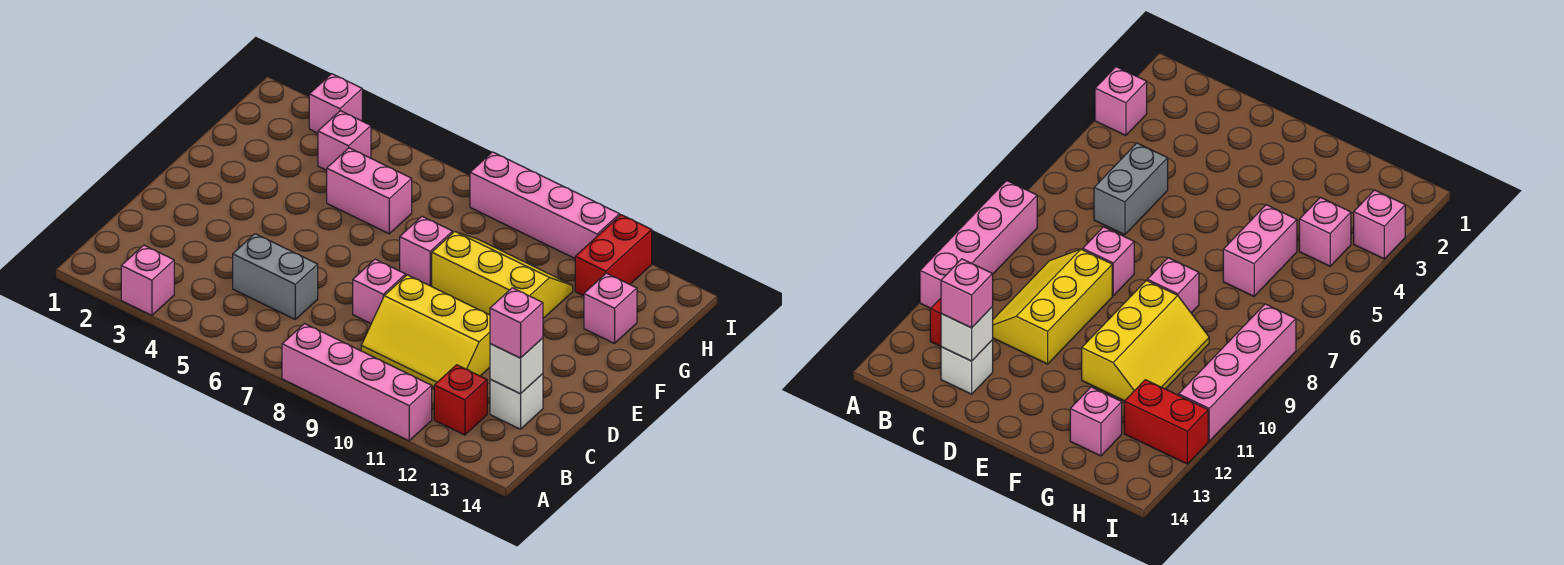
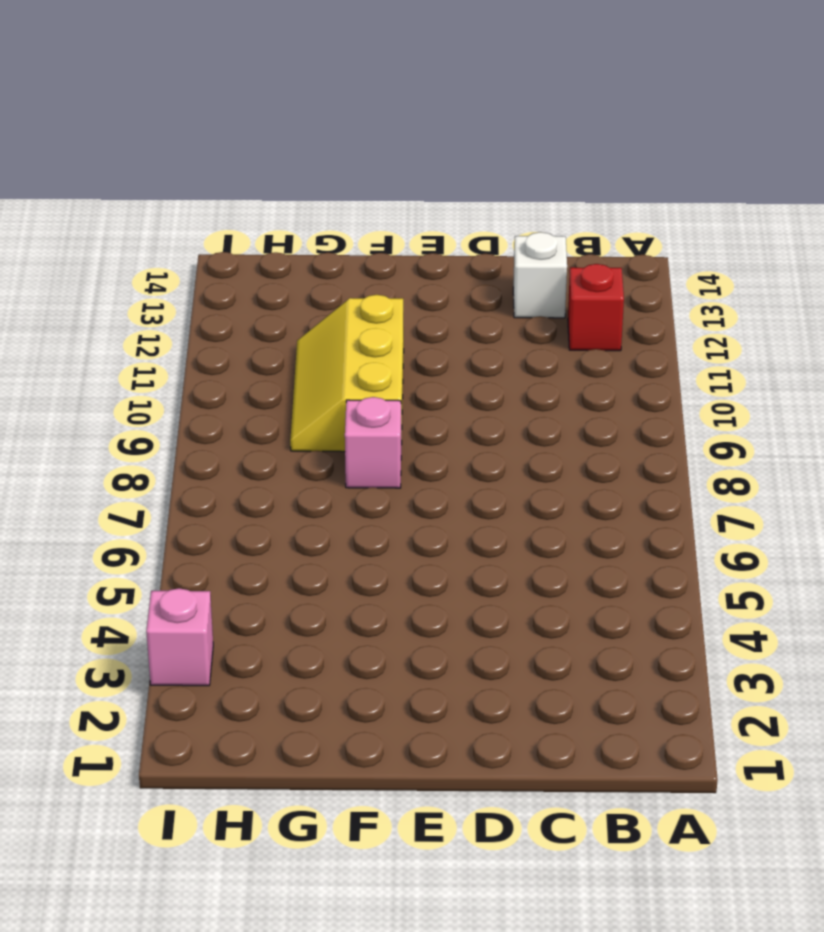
none -> pink 1x1 brick [121,245,174,315]
none -> pink 1x4 brick [282,324,432,441]
none -> grey 1x2 brick [233,234,318,319]

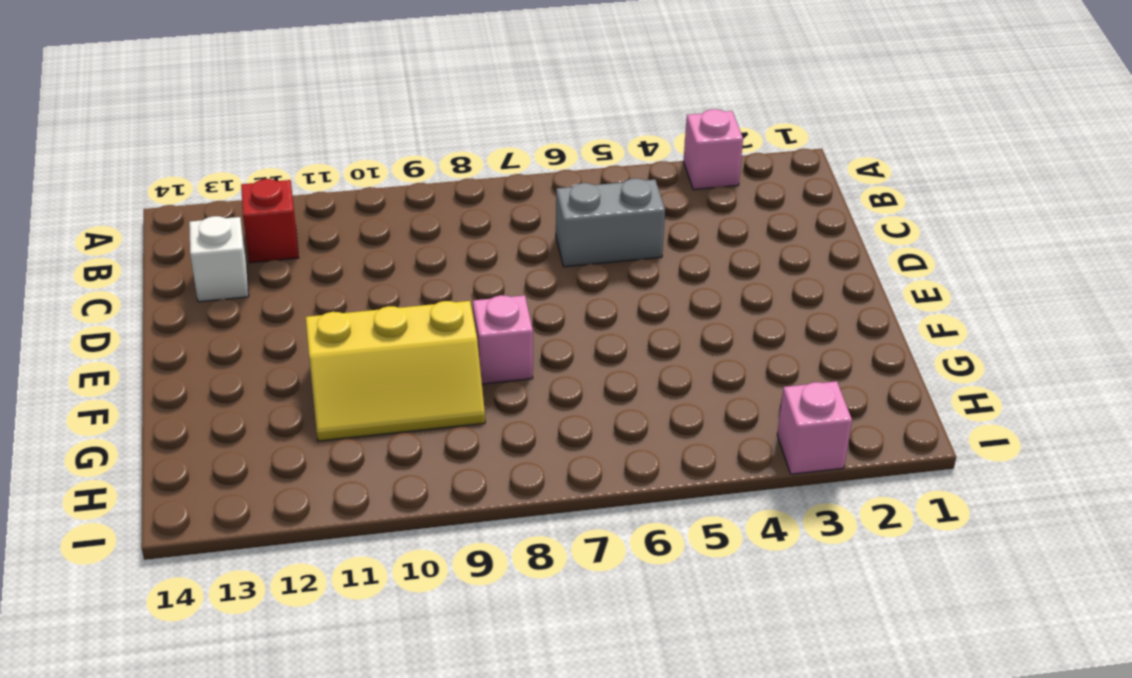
none -> pink 1x4 brick [282,324,432,441]
none -> yellow 2x3 slope [361,275,490,387]
none -> pink 1x1 brick [353,259,406,323]

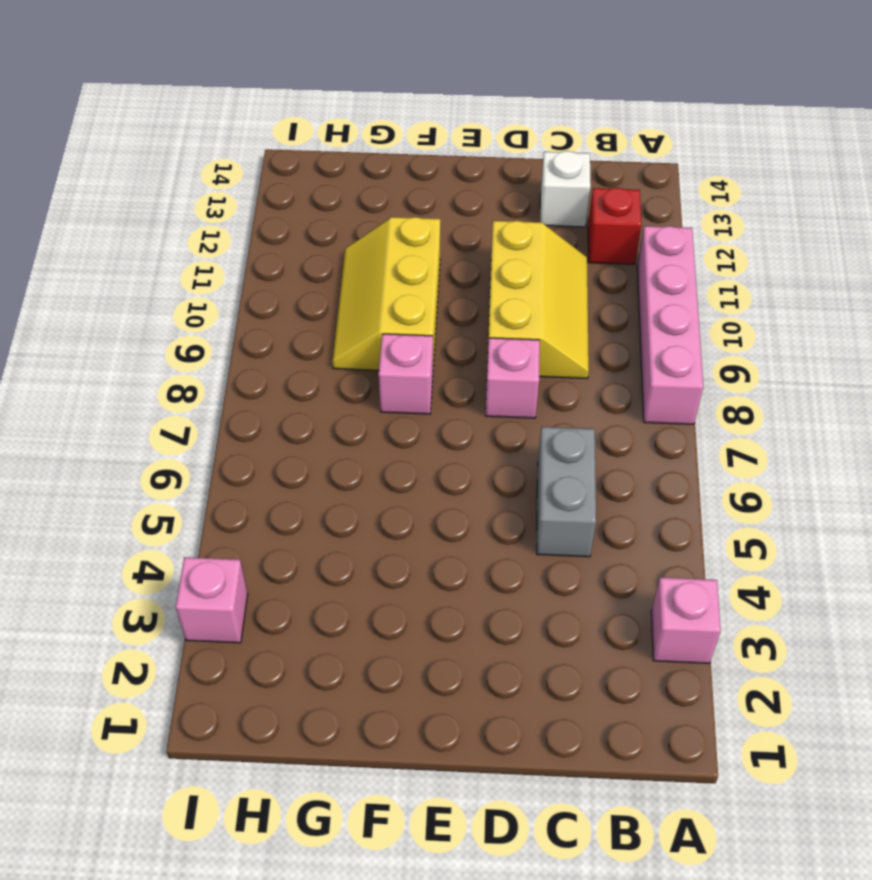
none -> pink 1x2 brick [327,148,412,234]
none -> pink 1x1 brick [584,273,637,344]
none -> pink 1x1 brick [318,111,371,170]

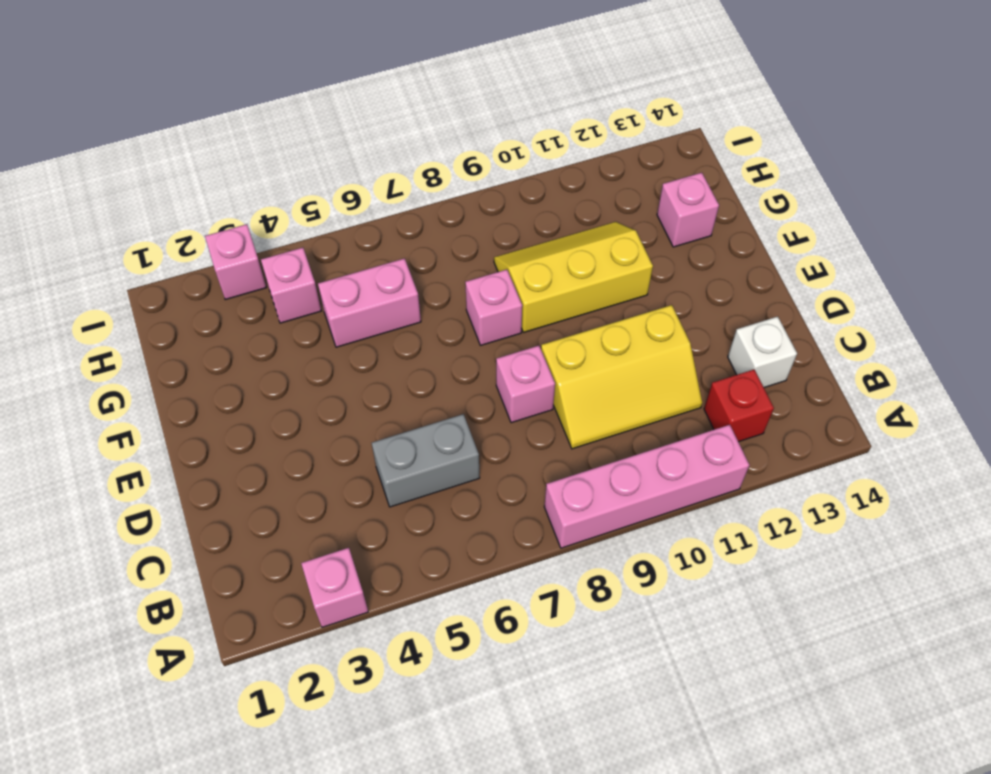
none -> red 1x2 brick [575,215,652,296]
none -> pink 1x4 brick [470,152,620,258]
none -> white 1x1 brick [490,338,543,394]

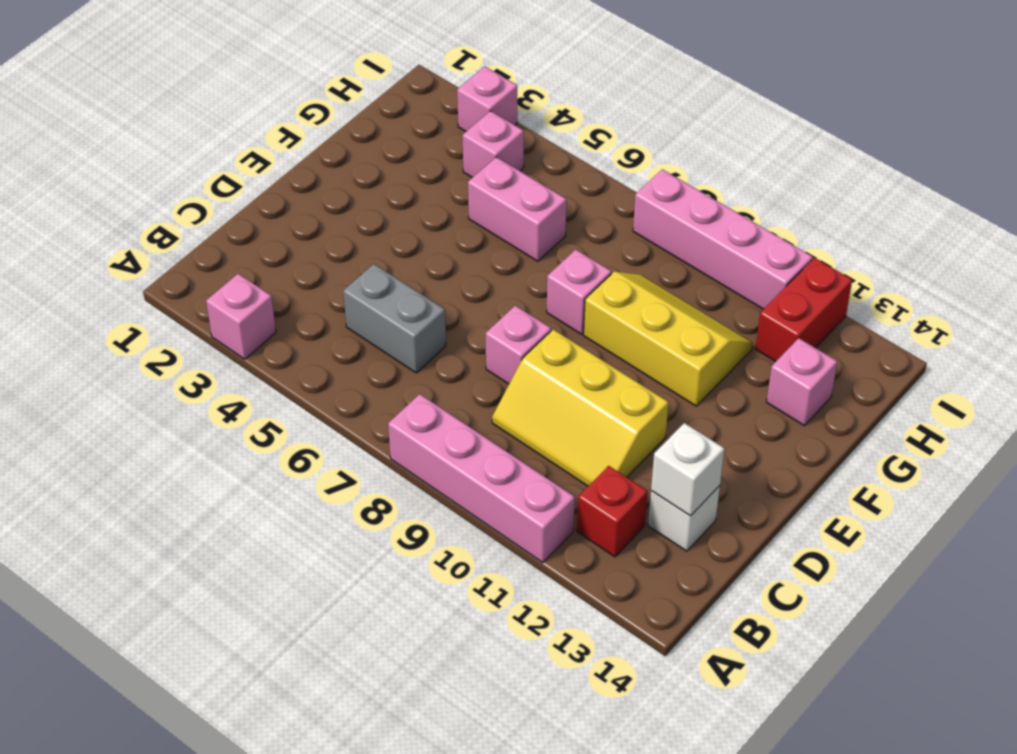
none -> pink 1x1 brick [490,288,543,358]

